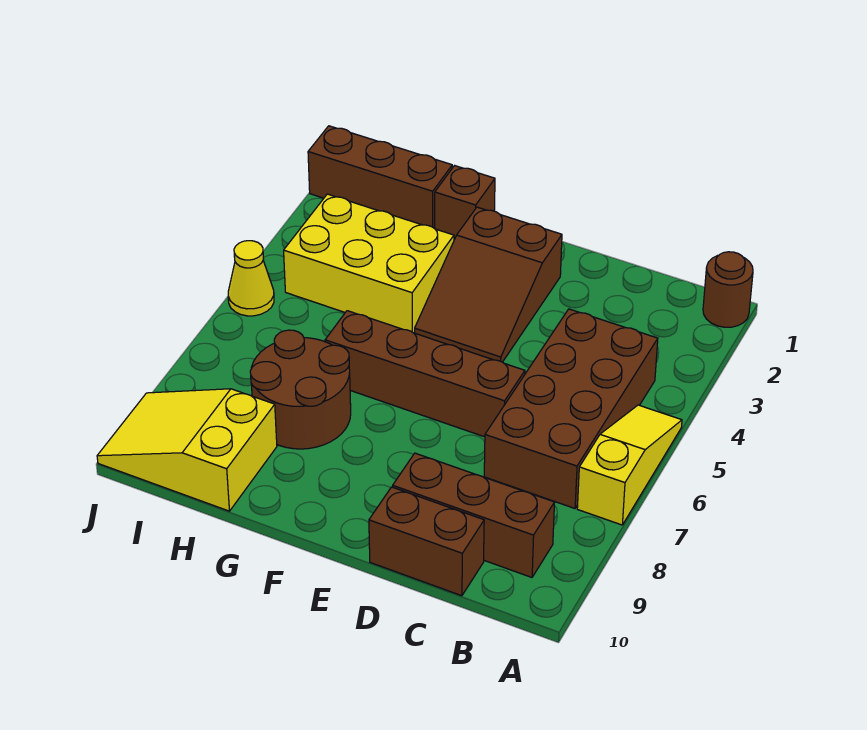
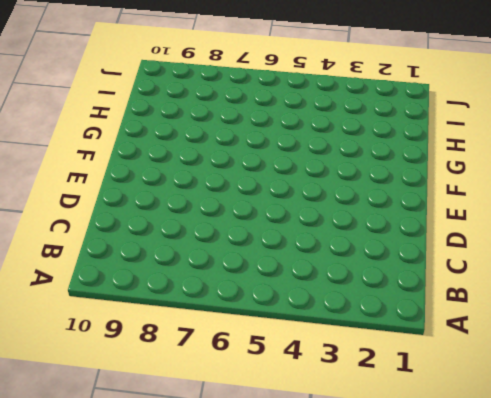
none -> brown 1x1 round brick [703,252,753,327]
none -> yellow 1x3 slope [577,405,682,525]
none -> brown 2x4 brick [484,309,658,508]

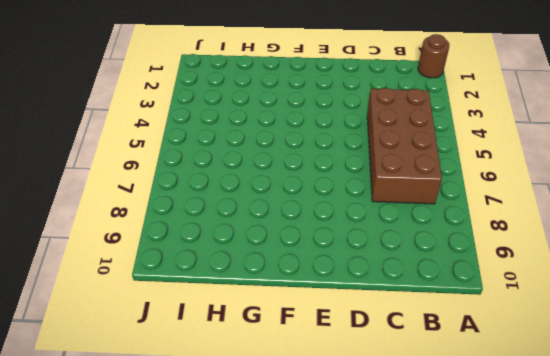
none -> yellow 1x3 slope [577,405,682,525]
none -> brown 1x3 brick [393,453,554,577]
none -> brown 1x2 brick [369,487,484,596]

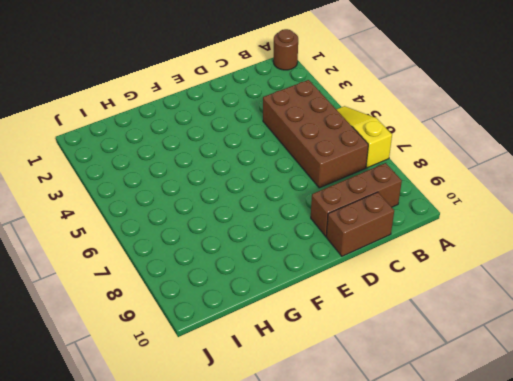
none -> brown 1x4 brick [325,311,525,437]
none -> brown 2x3 slope [415,207,562,362]
none -> brown 1x1 brick [435,166,495,240]

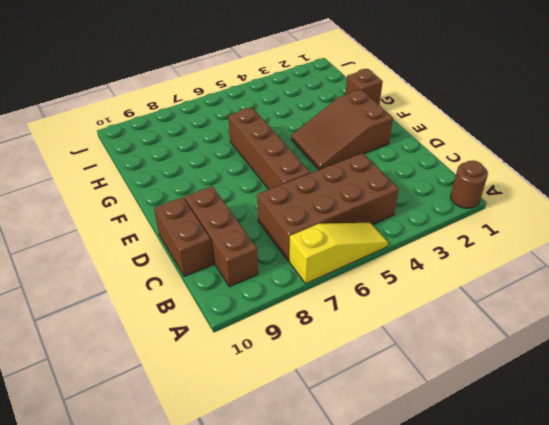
none -> yellow 2x3 brick [284,194,454,333]
none -> brown 2x2 round brick [250,330,351,449]
none -> brown 1x3 brick [308,126,452,228]

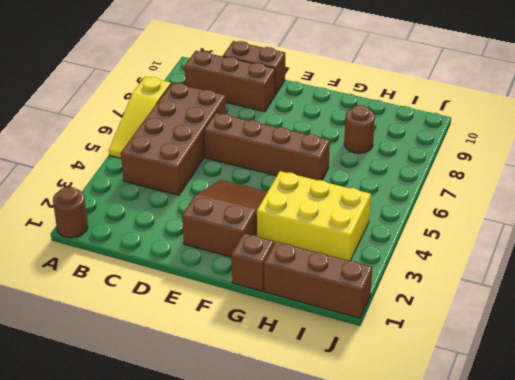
brown 1x1 round brick [344,105,375,153] -> brown 2x2 round brick [250,330,351,449]
none -> yellow 2x3 slope [97,389,277,511]
none -> yellow 1x1 cone [228,241,274,316]

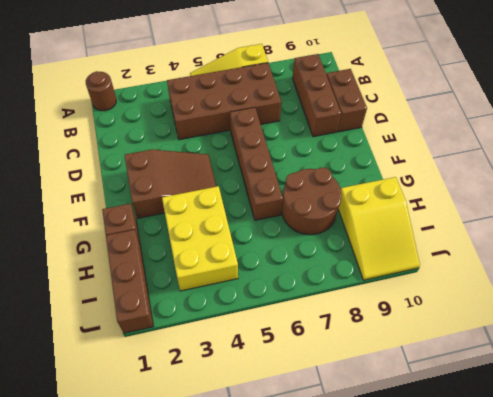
none -> yellow 1x1 cone [228,241,274,316]

